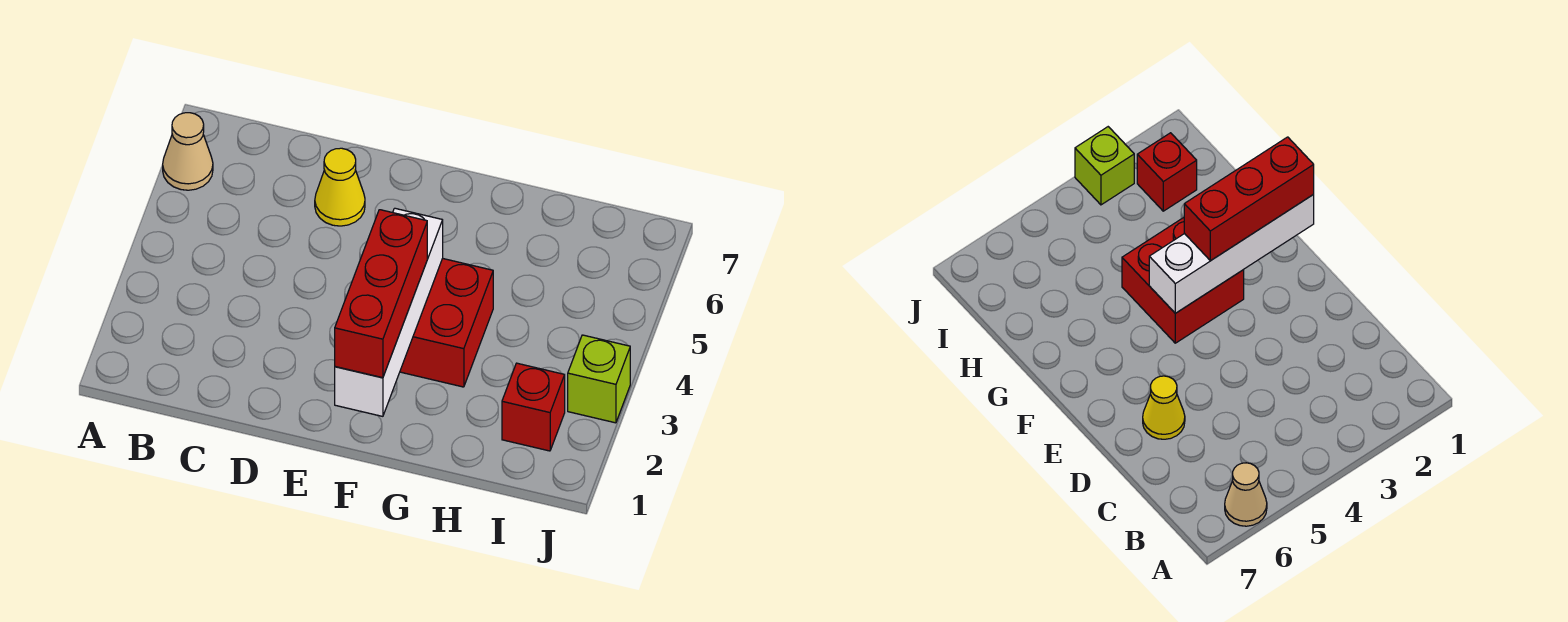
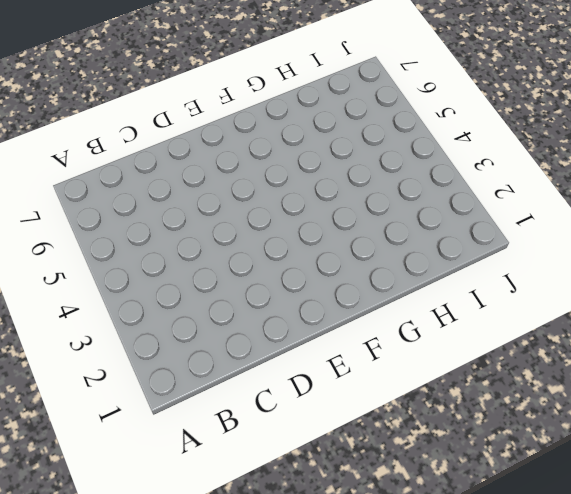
none -> tan 1x1 cone [163,113,213,190]
none -> yellow 1x1 cone [315,148,365,226]

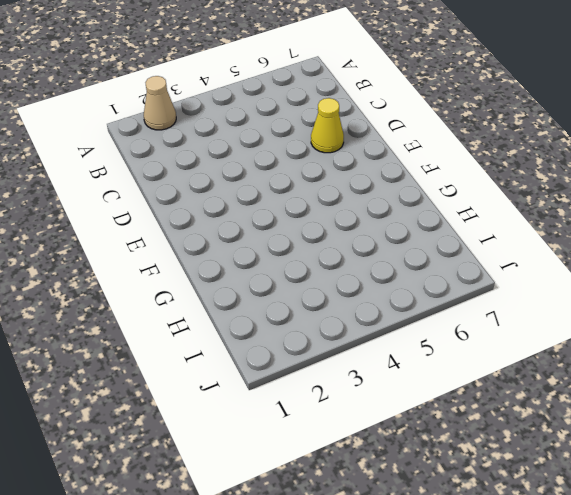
tan 1x1 cone [144,76,176,130] -> tan 1x1 cone moved to [163,113,213,190]
none -> red 2x2 brick [400,258,493,387]
none -> red 1x1 brick [502,363,565,451]

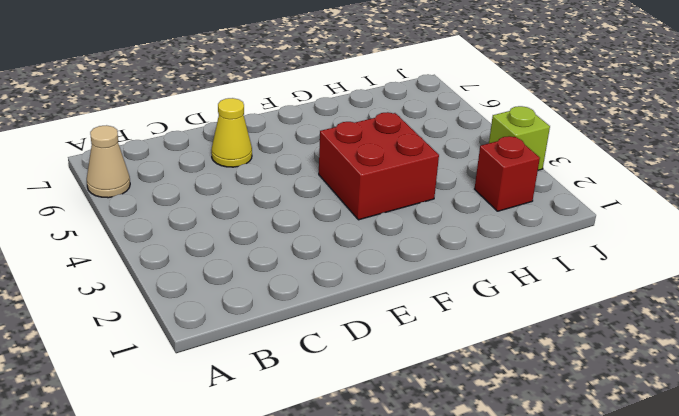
none -> white 1x4 brick [335,208,443,416]
none -> red 1x3 brick [335,210,427,378]

